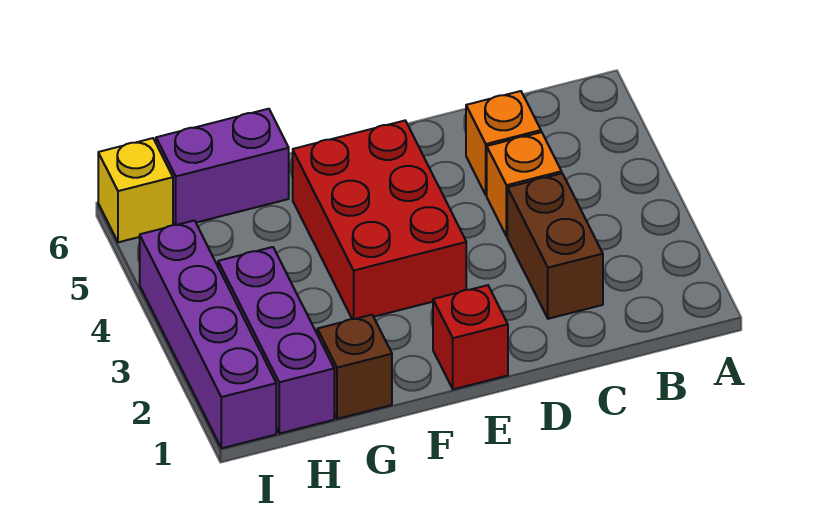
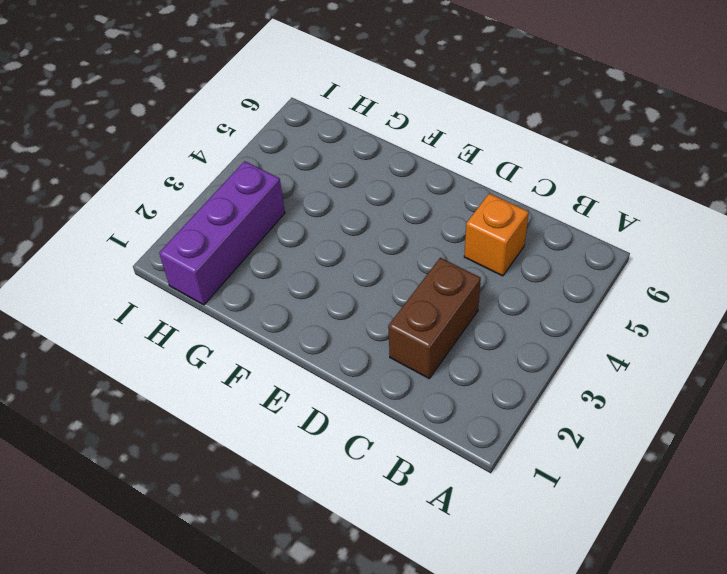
none -> orange 1x1 brick [487,132,562,236]
none -> red 1x1 brick [433,285,508,389]

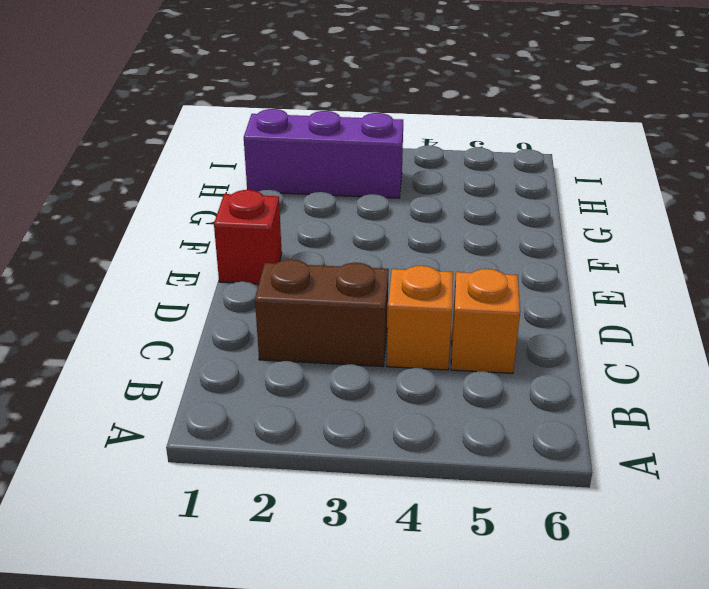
none -> red 2x3 brick [293,121,466,319]
none -> brown 1x1 brick [317,315,392,419]

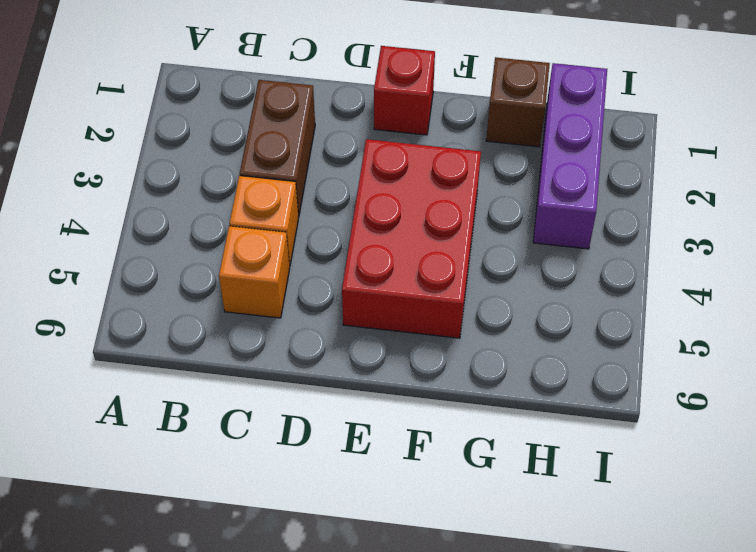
none -> purple 1x2 brick [156,109,289,225]
none -> purple 1x4 brick [140,221,276,448]

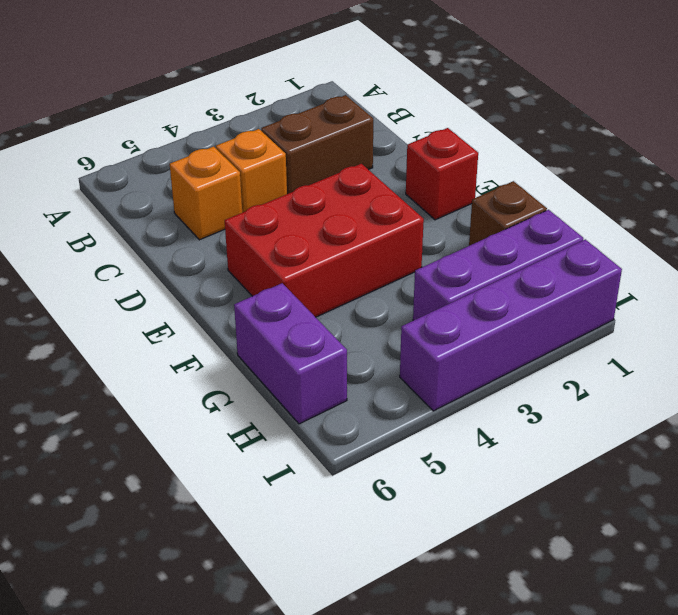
none -> yellow 1x1 brick [98,138,173,242]

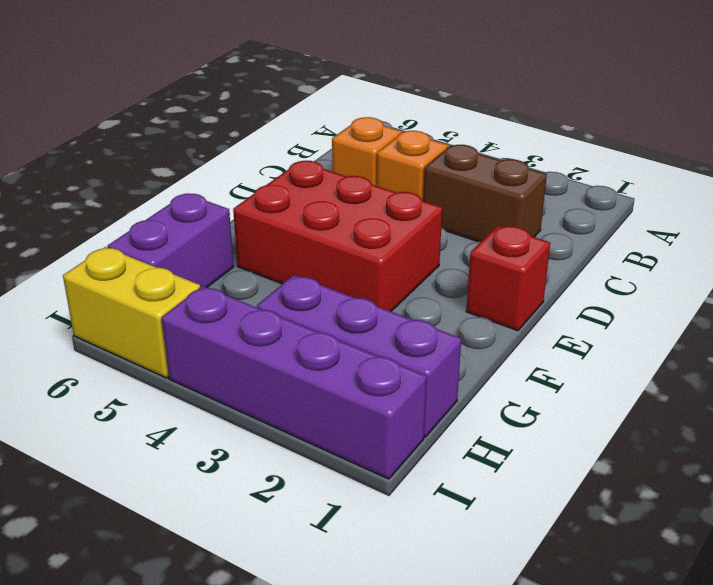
yellow 1x2 brick [63,247,200,378] -> yellow 1x1 brick [98,138,173,242]
none -> brown 1x1 brick [317,315,392,419]

